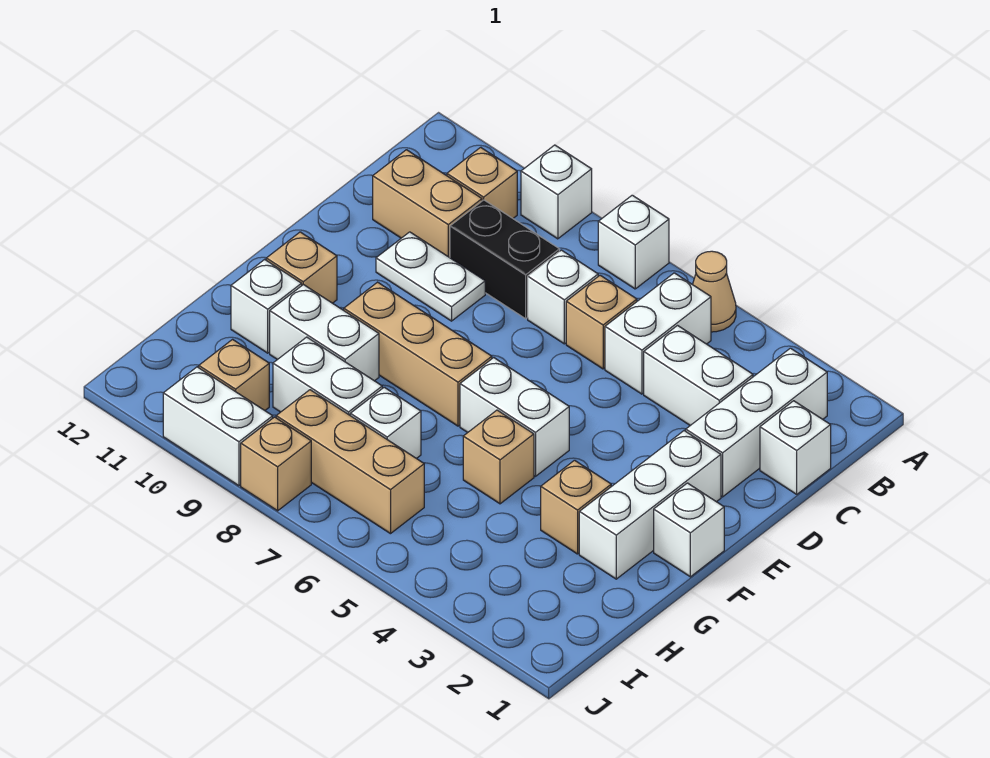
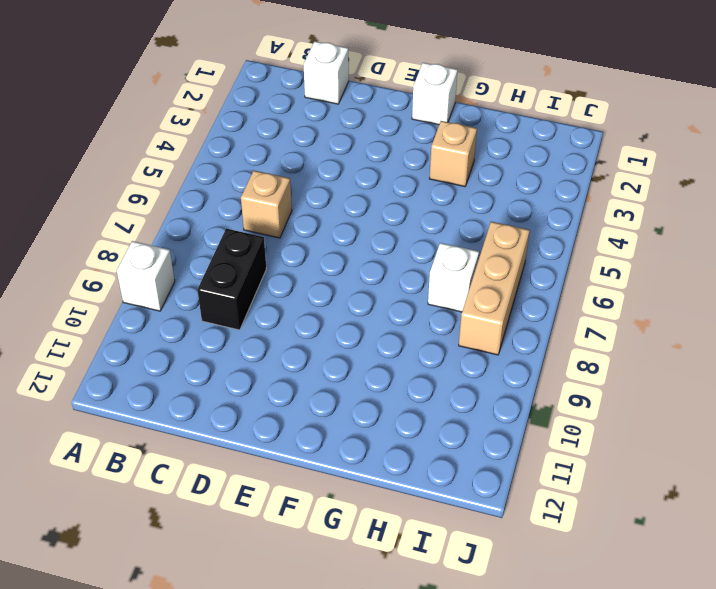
none -> tan 1x1 cone [693,251,736,332]
none -> white 1x1 brick [598,195,669,289]
none -> white 1x3 brick [686,348,827,497]

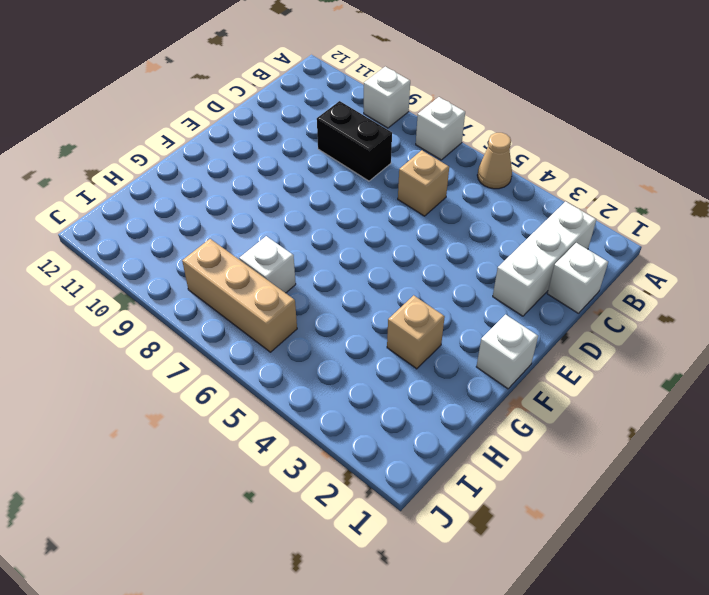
none -> white 1x2 brick [605,273,711,394]
none -> tan 1x1 brick [447,147,517,218]
none -> white 1x2 brick [644,326,753,425]

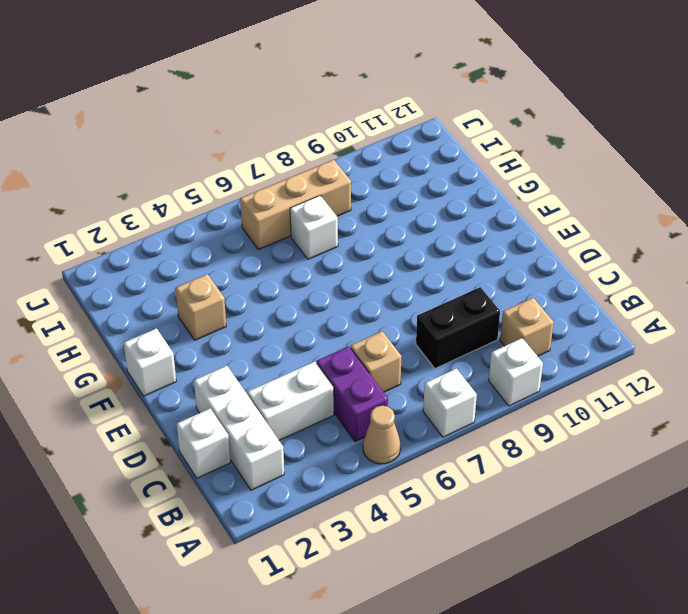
purple 1x2 brick [317,346,388,442] -> white 1x2 brick [605,273,711,394]
none -> white 1x1 brick [528,250,598,344]
none -> tan 1x2 brick [373,150,482,258]
none -> white 1x2 plate [376,232,485,321]

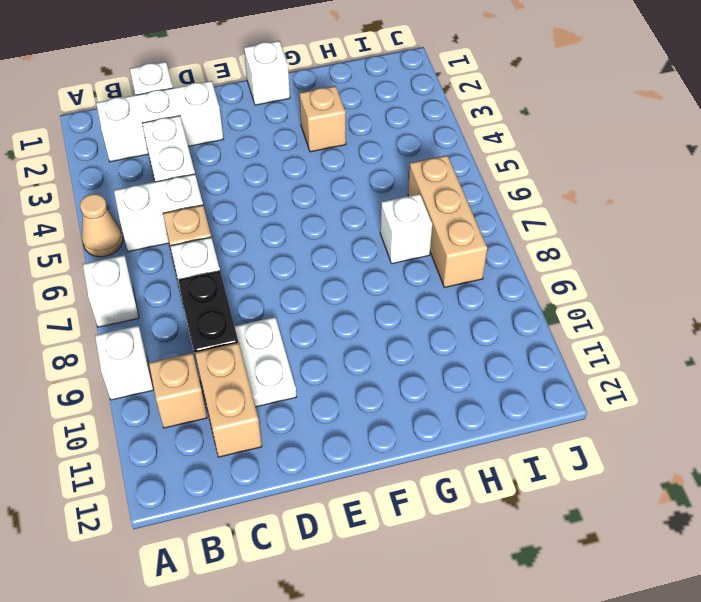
none -> white 1x3 brick [579,431,721,579]
none -> white 1x2 brick [460,358,569,476]
none -> tan 1x3 brick [344,282,492,426]

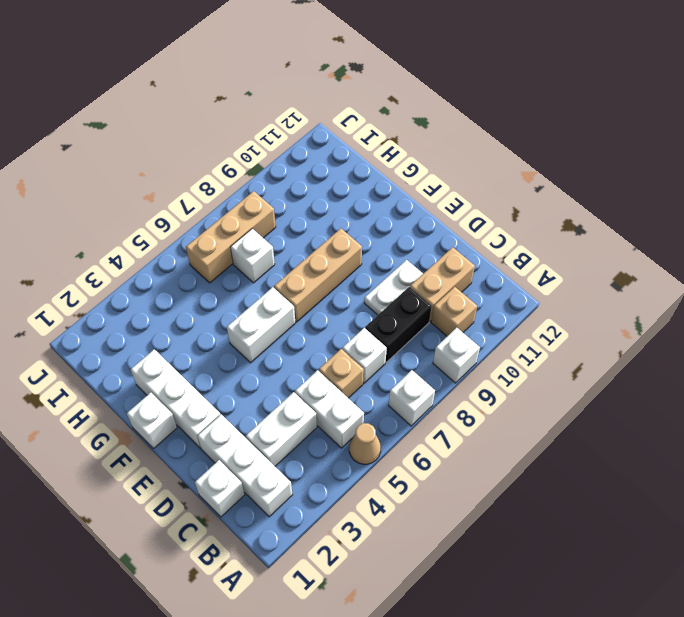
none -> tan 1x1 brick [266,232,337,303]
none -> tan 1x1 brick [541,460,611,554]
none -> tan 1x1 brick [463,410,534,504]

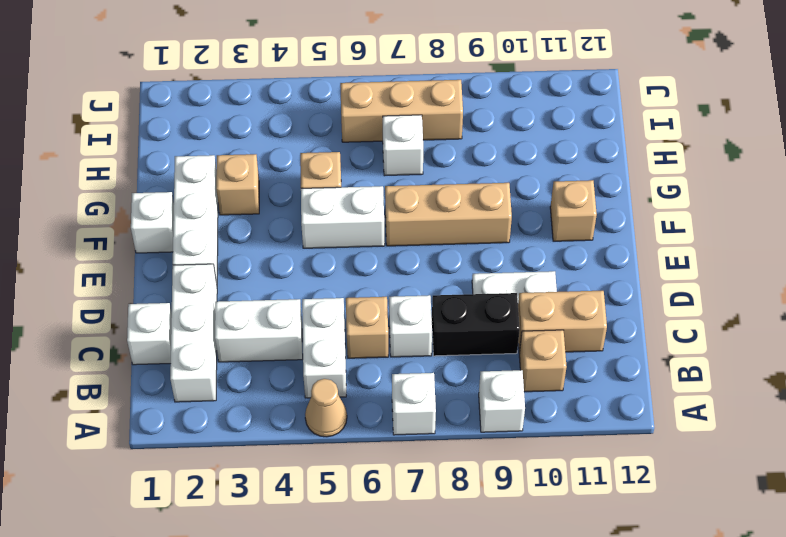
none -> white 1x2 brick [270,285,379,381]
none -> white 1x1 brick [231,259,302,353]
none -> white 1x2 brick [273,337,382,415]

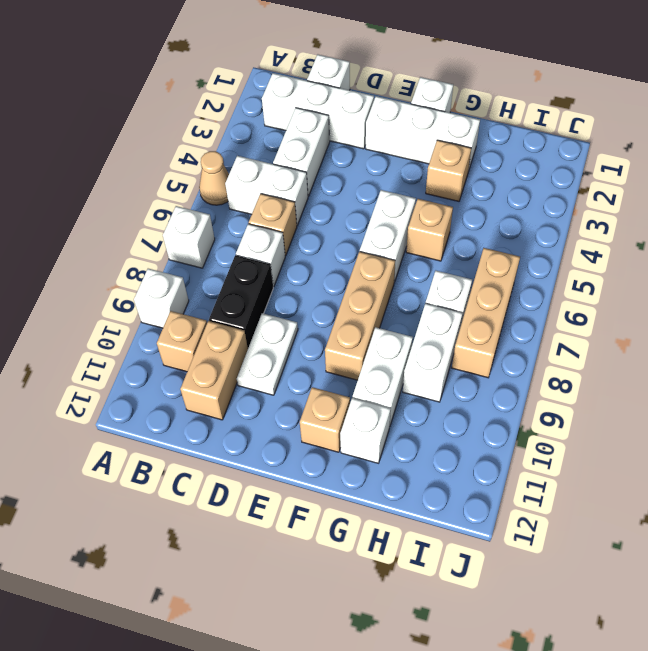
none -> tan 1x1 brick [199,340,269,410]
none -> tan 1x1 brick [241,417,311,511]
none -> white 1x2 brick [163,367,273,486]

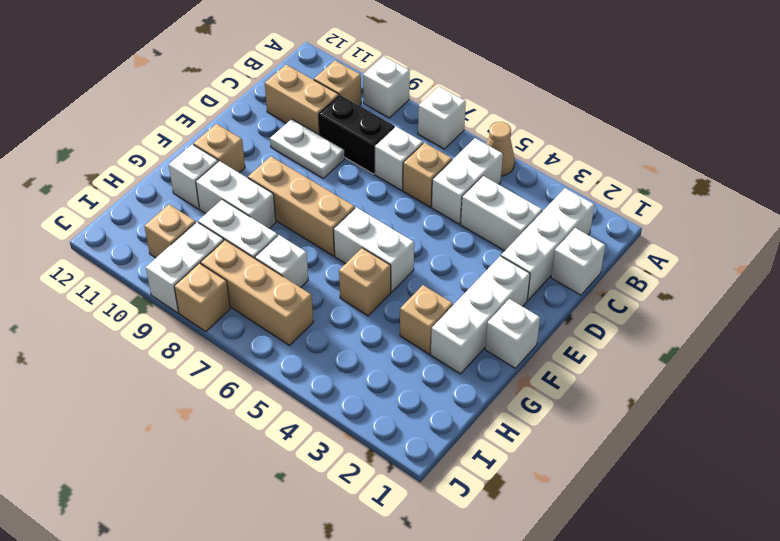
white 1x2 brick [146,222,224,313] -> white 1x2 brick turned to [163,367,273,486]

